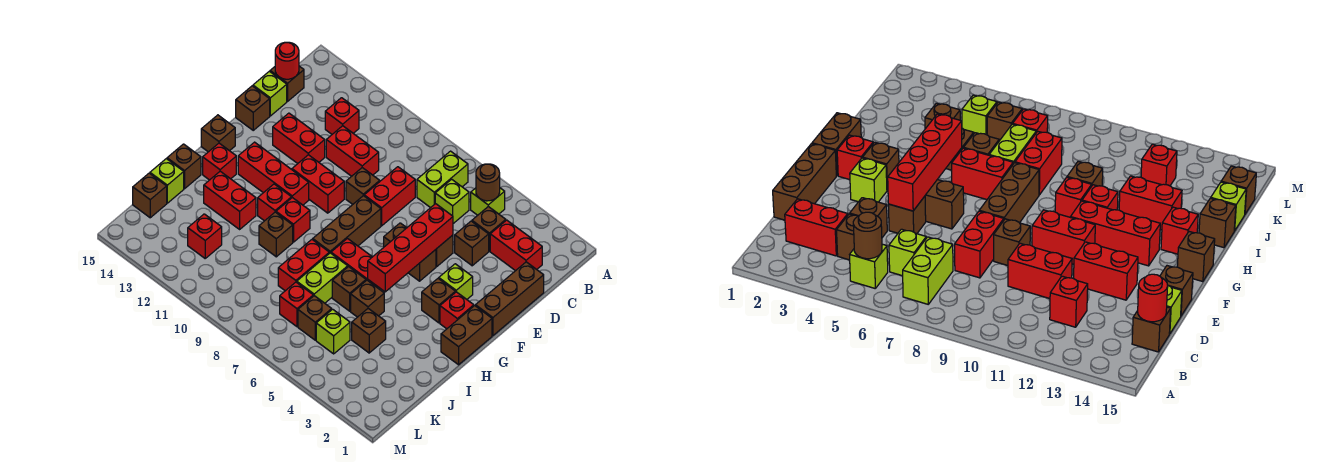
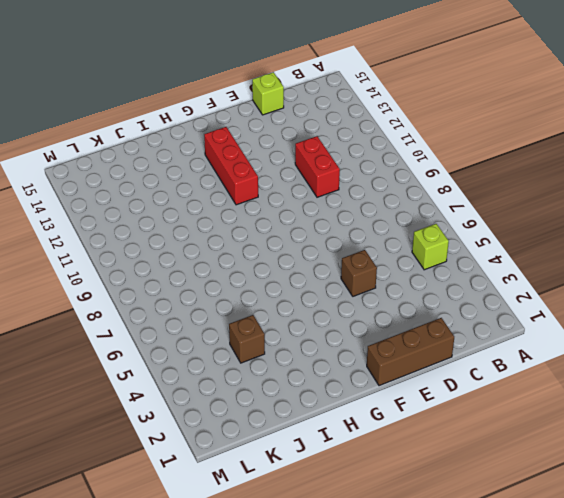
none -> lime 1x2 brick [417,151,468,208]
none -> red 1x2 brick [490,220,542,271]
none -> brown 1x1 brick [472,207,506,251]
none -> lime 1x1 brick [435,179,469,224]

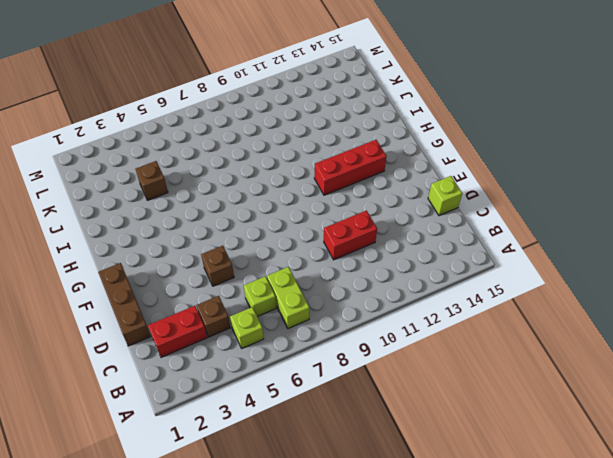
none -> red 1x1 brick [325,98,359,134]
none -> brown 1x1 brick [270,66,304,101]
none -> brown 1x1 brick [455,221,489,266]
none -> red 1x2 brick [364,167,415,226]

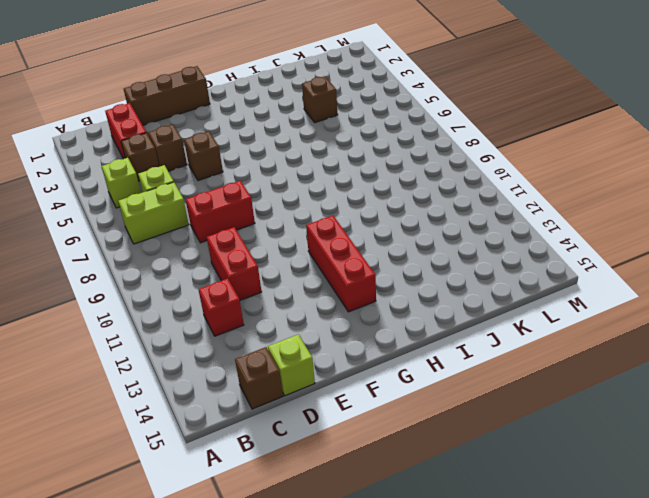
none -> brown 1x1 brick [346,168,380,204]
none -> red 1x2 brick [273,113,325,164]
none -> brown 1x1 brick [236,86,270,130]
none -> lime 1x1 brick [439,264,473,299]

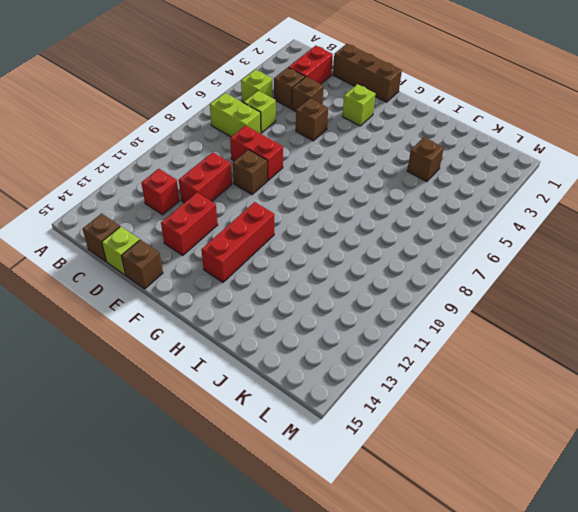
none -> brown 1x2 brick [384,223,436,281]
none -> brown 1x3 brick [313,196,381,253]
none -> red 1x2 brick [292,155,344,213]
none -> brown 1x2 brick [441,306,492,365]

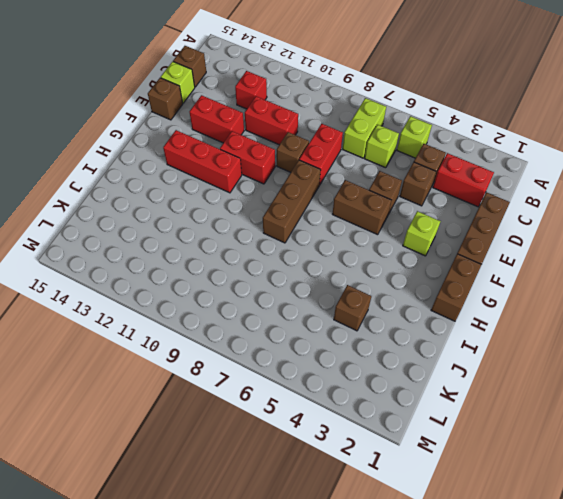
none -> red 1x1 brick [440,292,474,329]
none -> brown 1x1 brick [422,278,455,323]
none -> brown 1x1 brick [201,115,235,152]
none -> red 1x2 brick [331,239,378,288]

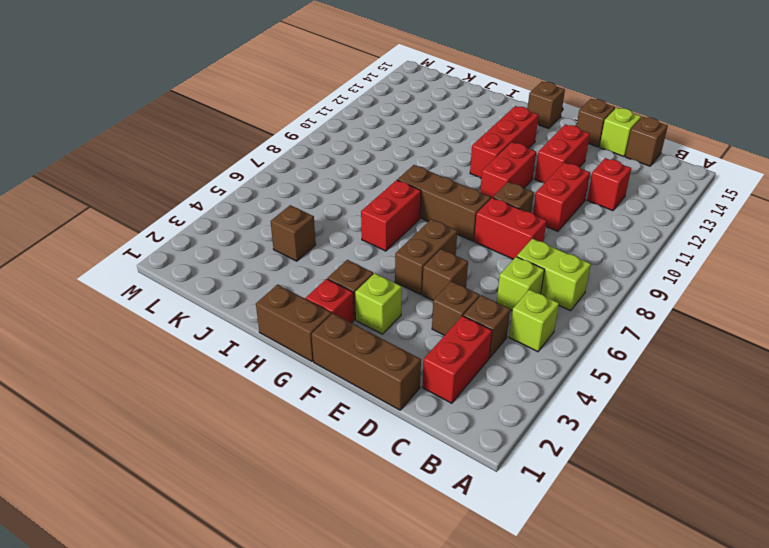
none -> red 1x1 brick [276,198,310,242]
none -> red 1x1 brick [258,184,292,221]
none -> red 1x1 brick [203,143,236,180]
none -> brown 1x1 brick [351,280,384,317]

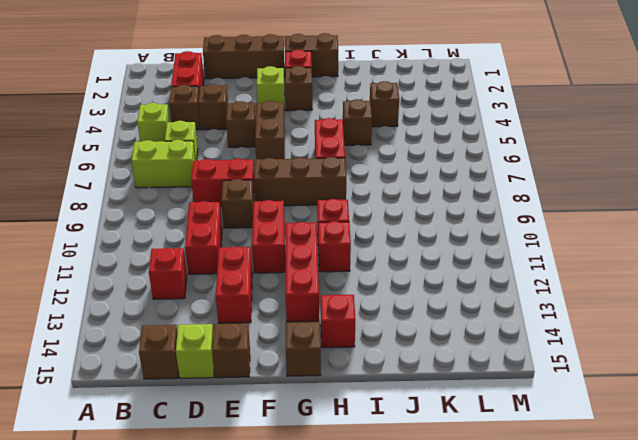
none -> brown 1x1 brick [332,267,366,311]
none -> lime 1x2 brick [297,253,348,303]
none -> red 1x2 brick [278,240,329,291]
none -> brown 1x1 brick [259,212,293,257]

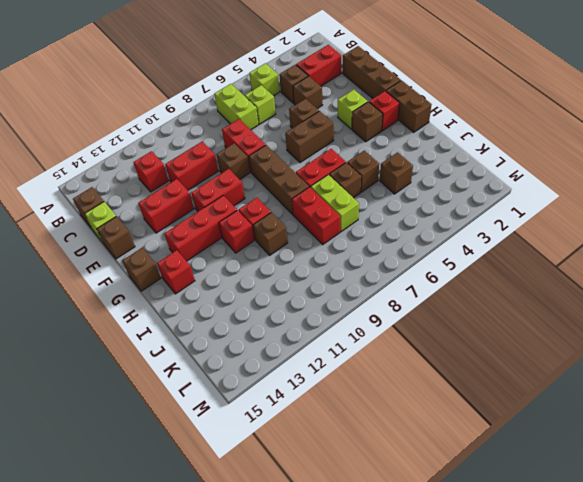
none -> red 1x2 brick [204,171,256,229]
none -> brown 1x1 brick [167,144,201,189]
none -> lime 1x1 brick [150,159,184,203]
none -> lime 1x1 brick [316,309,350,354]

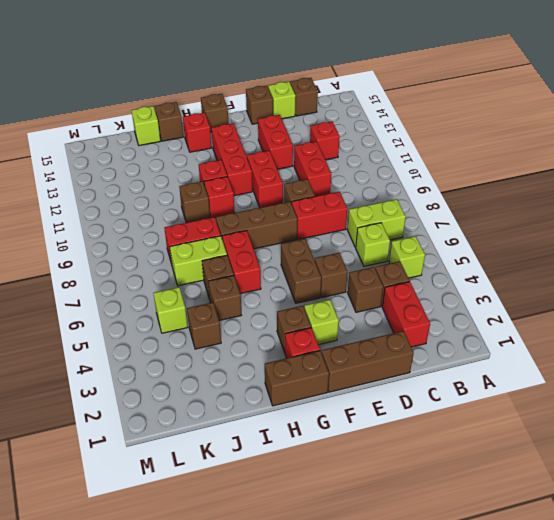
none -> red 1x2 brick [204,171,256,229]
none -> brown 1x1 brick [298,296,332,340]
none -> red 1x1 brick [280,282,313,327]
none -> red 1x1 brick [188,214,222,258]

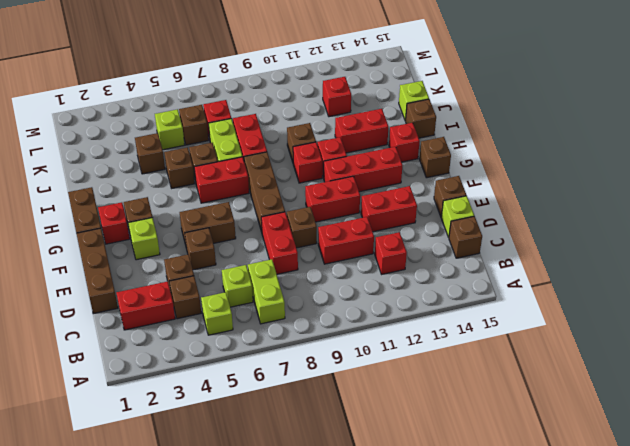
none -> brown 1x1 brick [133,173,167,218]
none -> brown 1x1 round brick [476,164,500,201]
none -> red 1x1 round brick [275,42,299,79]
none -> red 1x4 brick [368,204,453,292]

